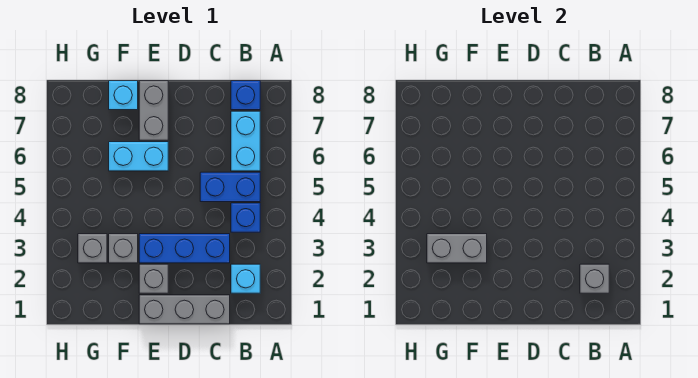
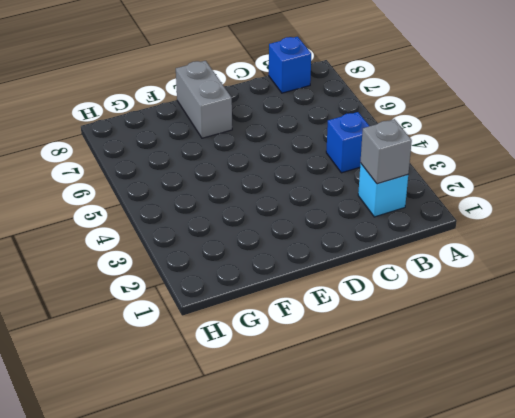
none -> blue 1x2 brick [200,172,260,202]
none -> cyan 1x2 brick [231,111,260,171]
none -> grey 1x3 brick [139,295,230,324]

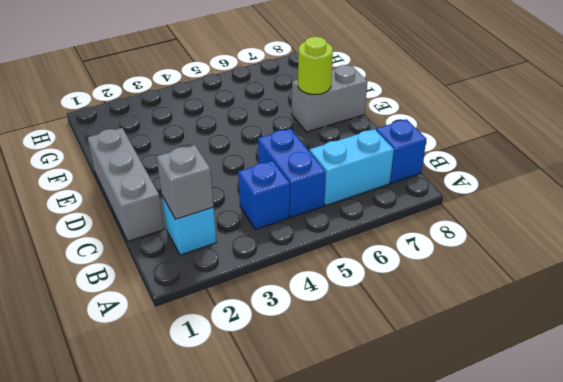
lime 1x1 round brick [298,37,333,94] -> none
none -> blue 1x3 brick [139,234,230,263]
none -> grey 1x1 brick [139,264,168,293]
none -> cyan 1x2 brick [109,142,168,171]

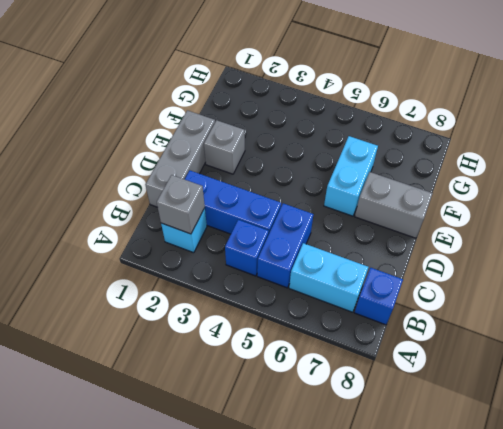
blue 1x3 brick [185,170,281,234] -> blue 1x3 brick turned to [139,234,230,263]
none -> grey 1x1 brick [109,234,138,263]
none -> cyan 1x1 brick [109,81,138,110]
none -> grey 1x1 brick [78,234,107,263]

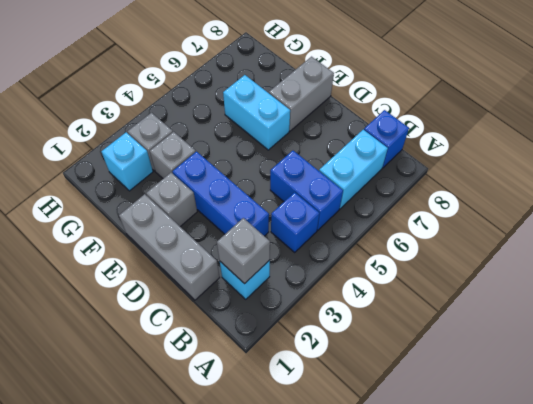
cyan 1x1 brick [101,132,153,191] -> cyan 1x1 brick moved to [109,81,138,110]
none -> grey 1x2 brick [427,234,487,263]

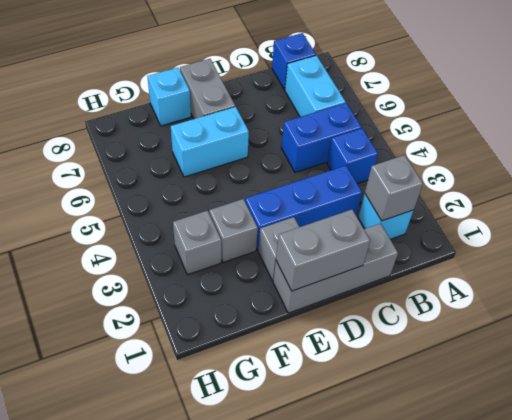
grey 1x2 brick [276,210,370,291] -> grey 1x2 brick moved to [427,234,487,263]

